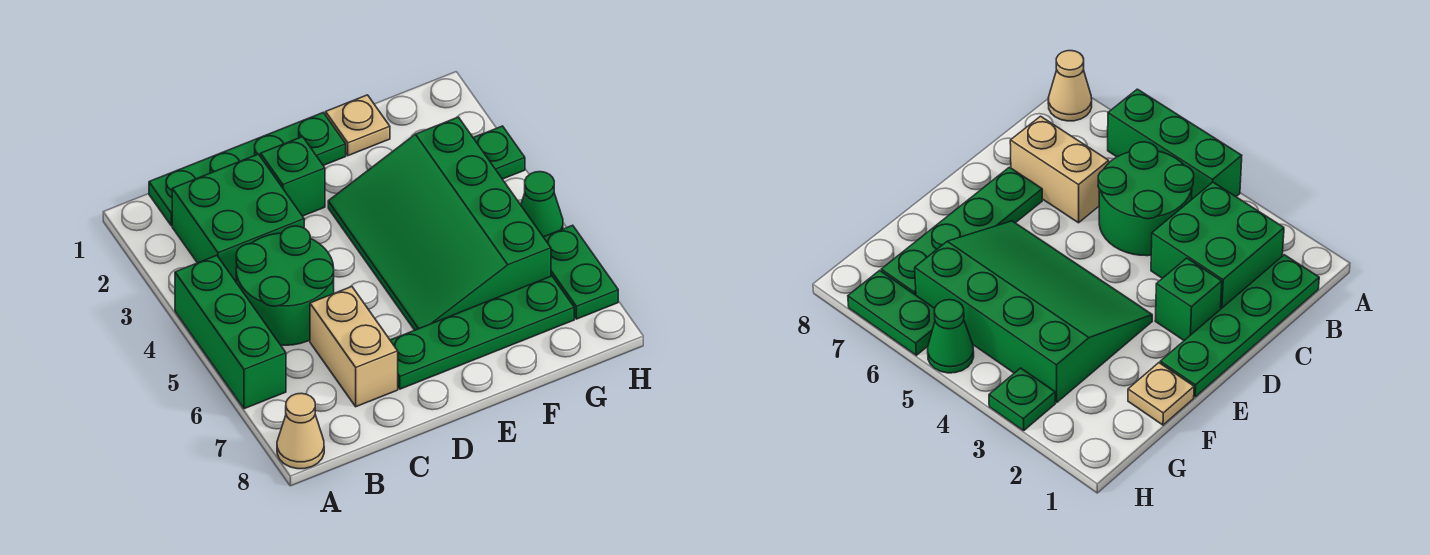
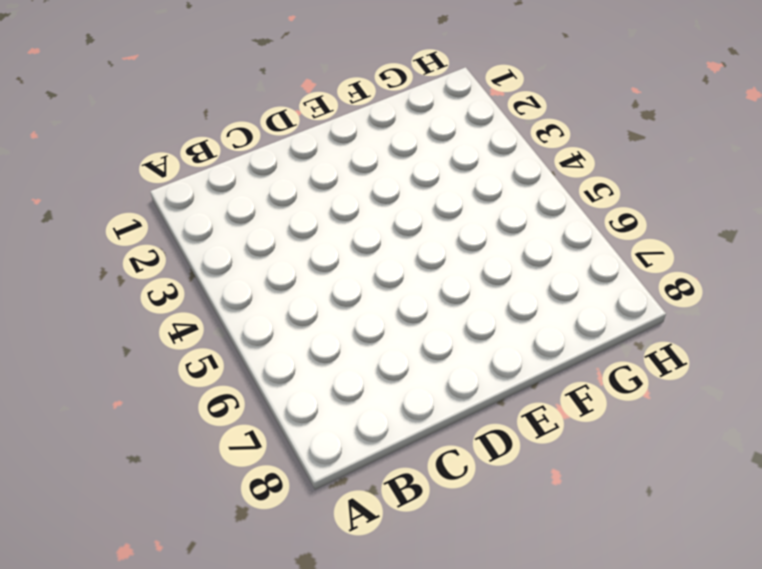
none -> green 1x3 brick [175,255,286,409]
none -> tan 1x1 cone [277,393,324,469]
none -> green 1x4 plate [149,113,346,226]

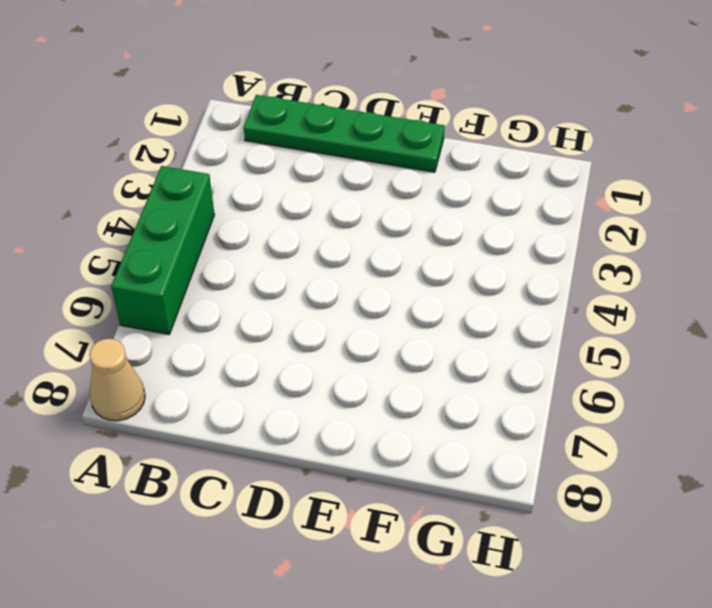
none -> green 2x2 brick [172,154,304,281]
none -> green 2x2 round brick [236,226,334,345]
none -> tan 1x2 brick [310,287,398,407]

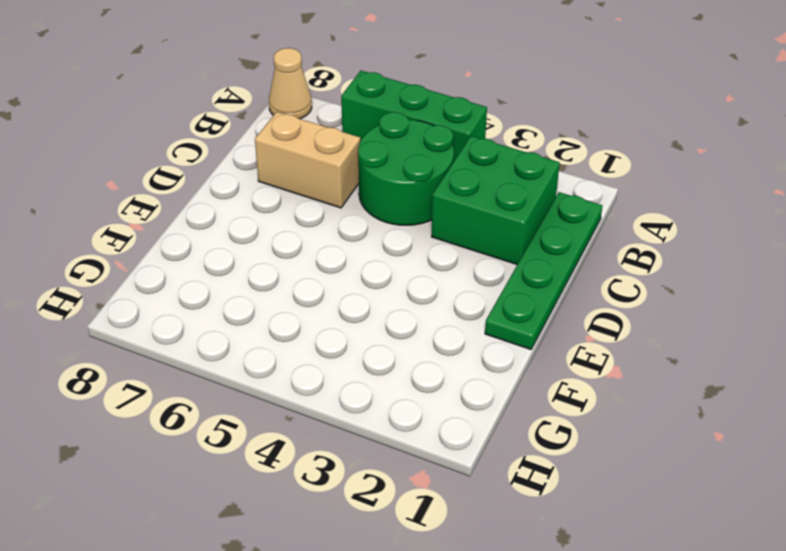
none -> green 1x1 brick [261,137,325,216]
none -> green 1x4 plate [390,276,574,389]
none -> green 3x4 slope [328,117,551,330]

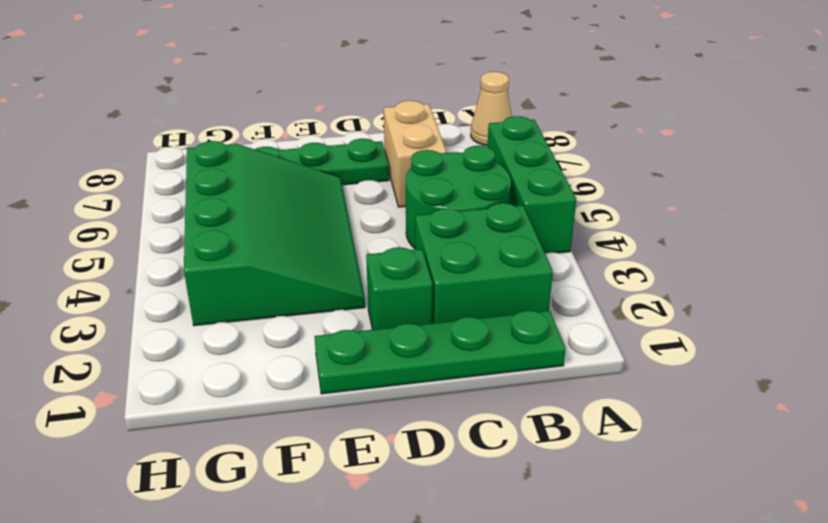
none -> tan 1x1 plate [326,95,390,156]
none -> green 1x1 plate [474,126,525,179]
none -> green 1x1 cone [521,172,563,237]

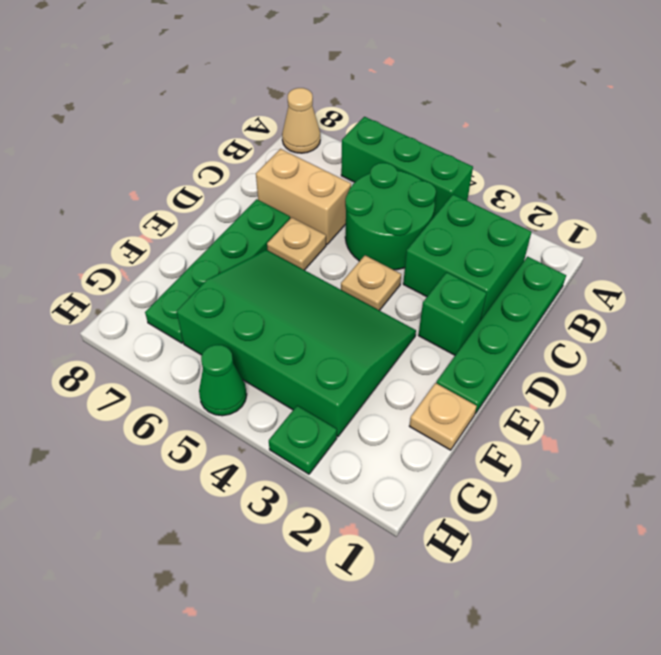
tan 1x1 plate [341,255,401,310] -> none
tan 1x1 plate [267,217,326,270] -> none
none -> green 1x2 plate [544,225,618,319]

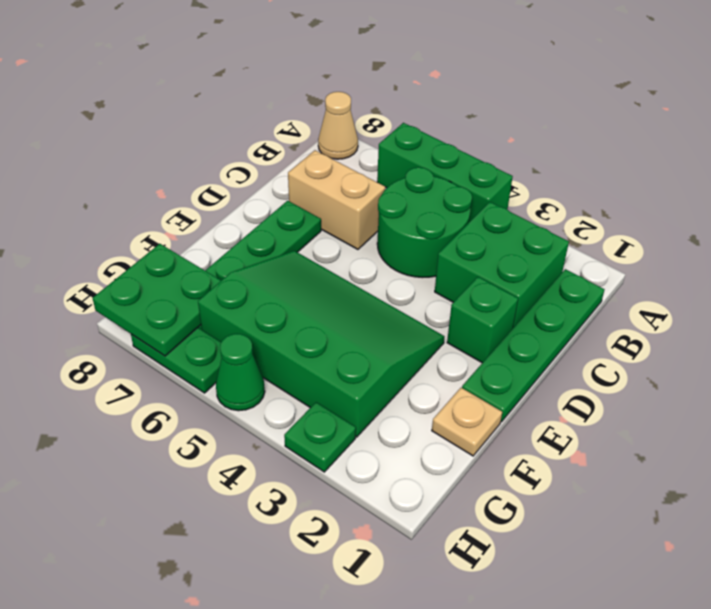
green 2x2 plate [93,244,221,356] -> none

